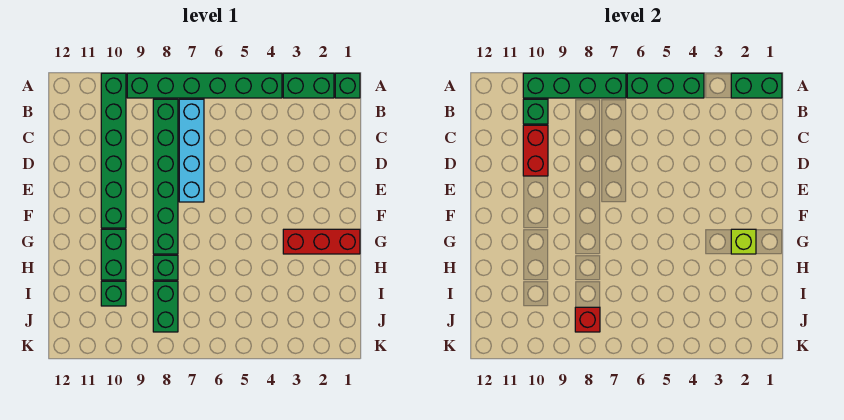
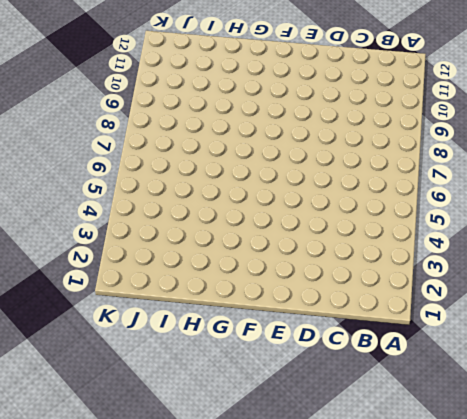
none -> green 1x1 brick [335,73,360,98]
none -> green 1x2 brick [283,73,334,98]
none -> green 1x6 brick [127,73,282,98]

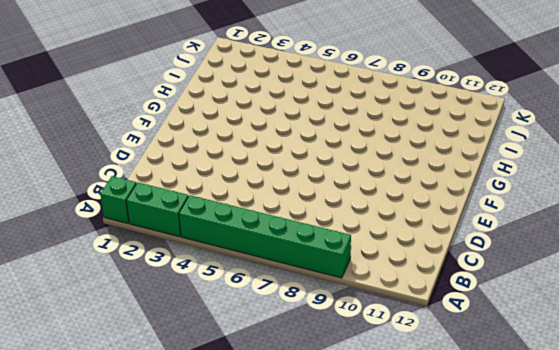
none -> green 1x6 brick [101,73,126,228]
none -> cyan 1x4 brick [179,99,204,202]
none -> green 1x6 brick [153,99,178,254]

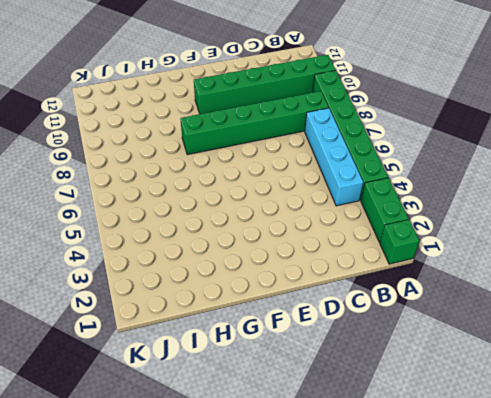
cyan 1x4 brick [305,108,363,206] -> cyan 1x4 brick turned to [179,99,204,202]
none -> red 1x3 brick [283,229,360,254]
none -> green 1x2 brick [101,229,126,280]
none -> green 1x1 brick [153,255,178,280]

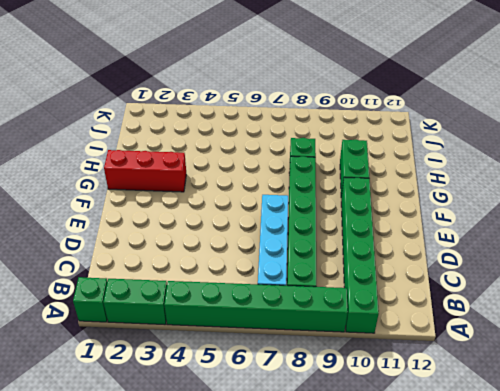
none -> green 1x2 brick [153,281,178,332]
none -> green 1x1 brick [101,281,126,306]
none -> green 1x2 brick [731,73,782,98]

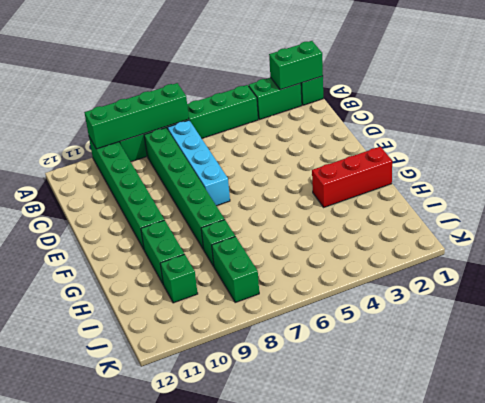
none -> green 1x3 brick [627,73,704,98]
none -> green 1x1 brick [523,99,548,124]
none -> red 1x2 brick [523,125,548,176]

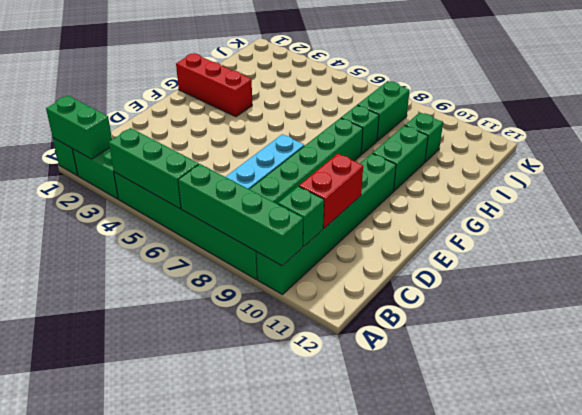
none -> lime 1x1 brick [731,229,756,254]
none -> red 1x1 brick [575,307,600,332]

